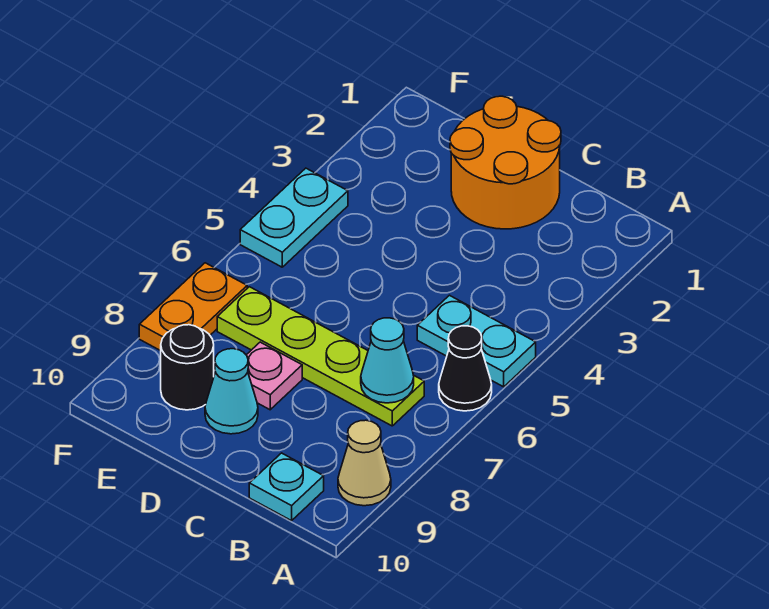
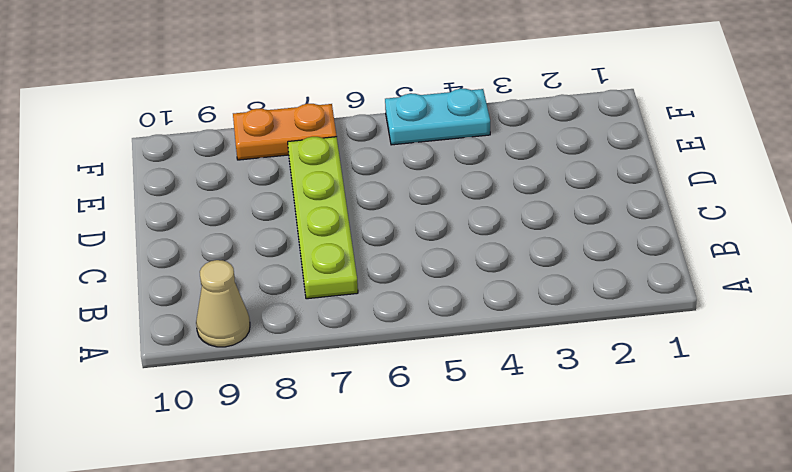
none -> cyan 1x2 plate [417,295,536,387]
none -> black 1x1 cone [439,326,492,411]
none -> cyan 1x1 plate [249,453,324,521]

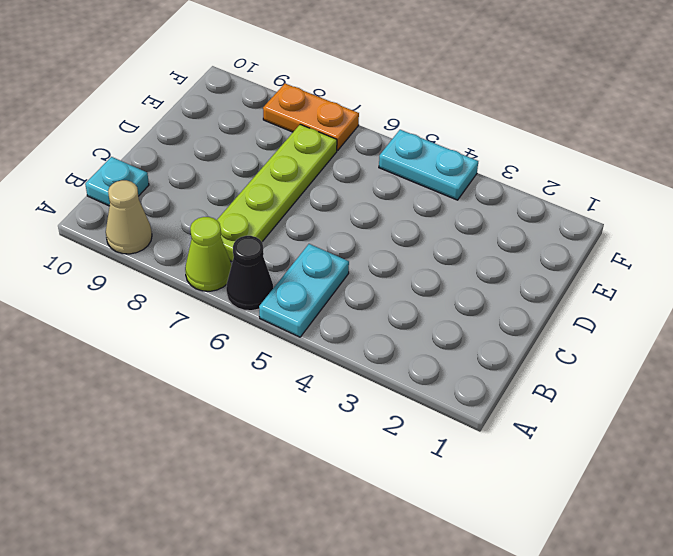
lime 1x1 cone [185,217,232,291] -> none
none -> orange 2x2 round brick [450,96,561,229]
none -> pink 1x1 plate [247,342,302,410]
none -> cyan 1x1 cone [205,349,258,434]

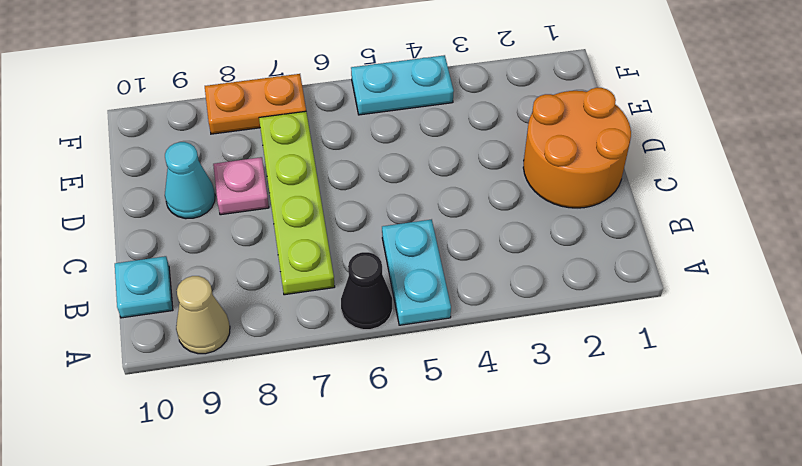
none -> black 1x1 round brick [161,325,214,410]
none -> cyan 1x1 cone [361,318,414,403]

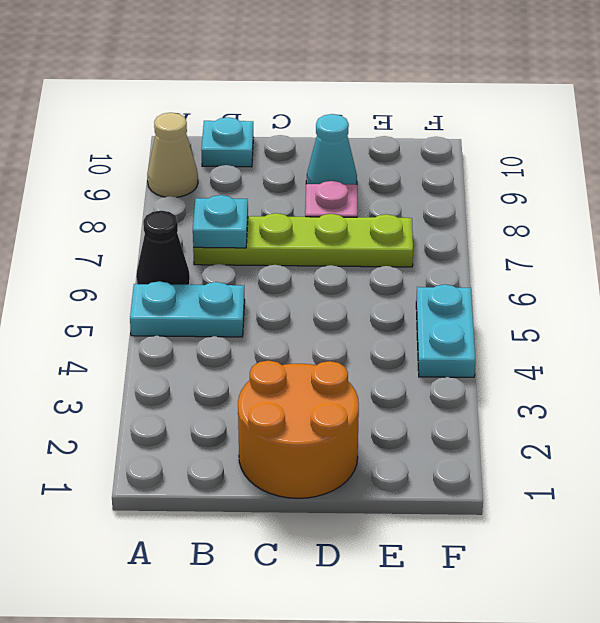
cyan 1x1 plate [193,195,248,248] -> cyan 1x1 cone [361,318,414,403]
none -> black 1x1 round brick [161,325,214,410]
none -> orange 1x2 plate [139,263,247,351]

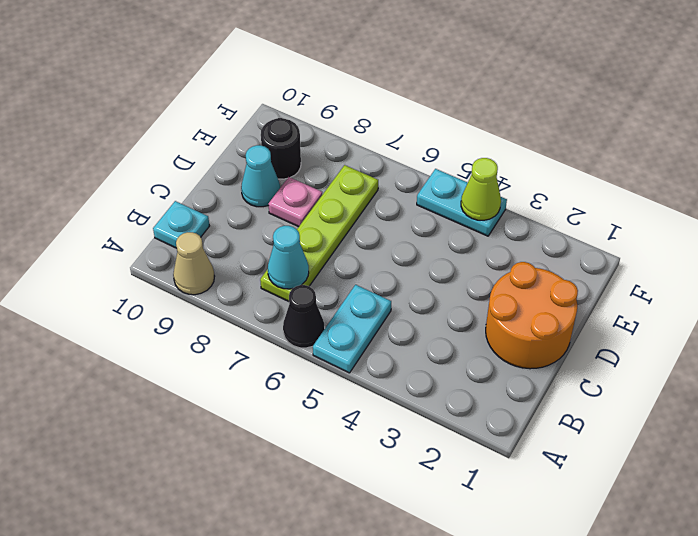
lime 1x1 cone [461,158,501,220] -> none
none -> orange 1x2 plate [139,263,247,351]

